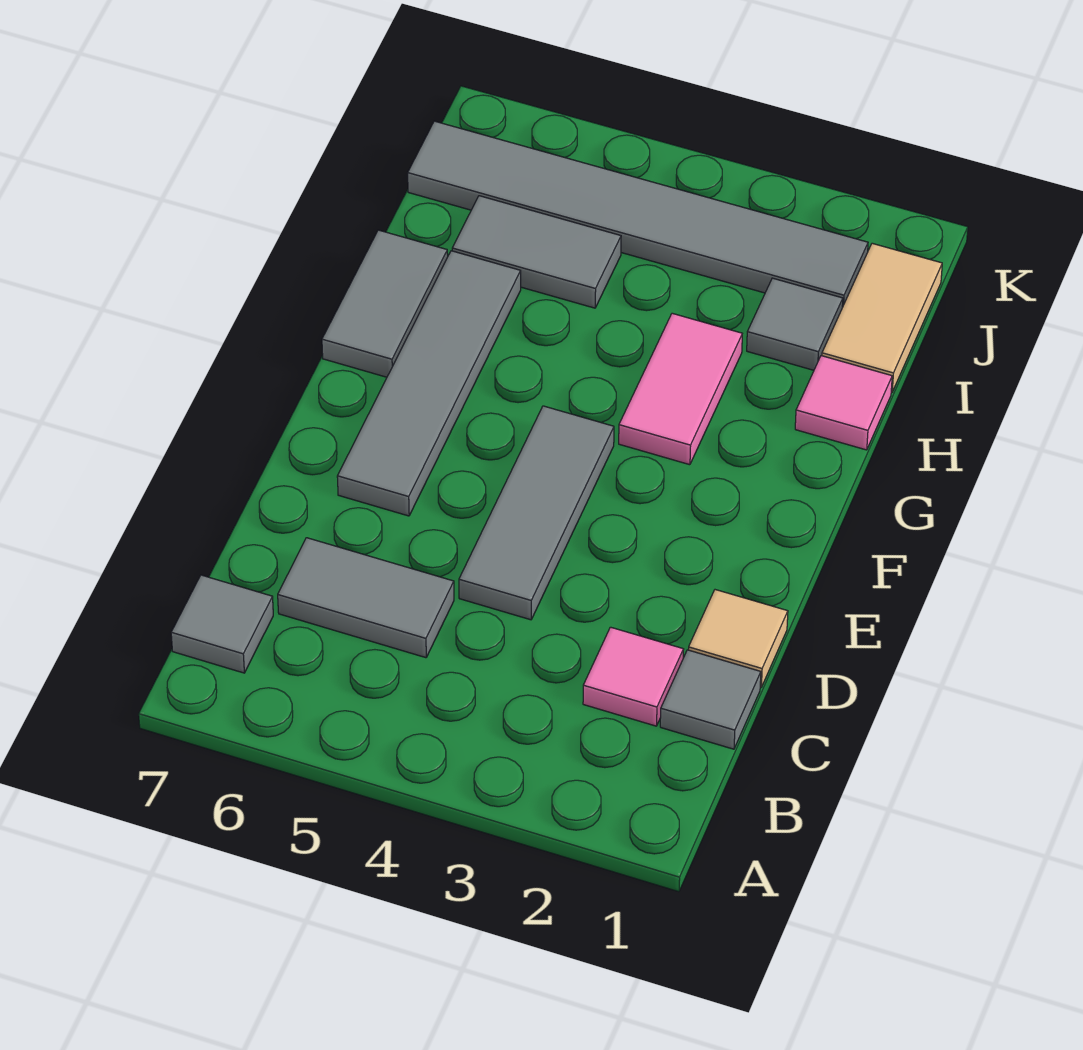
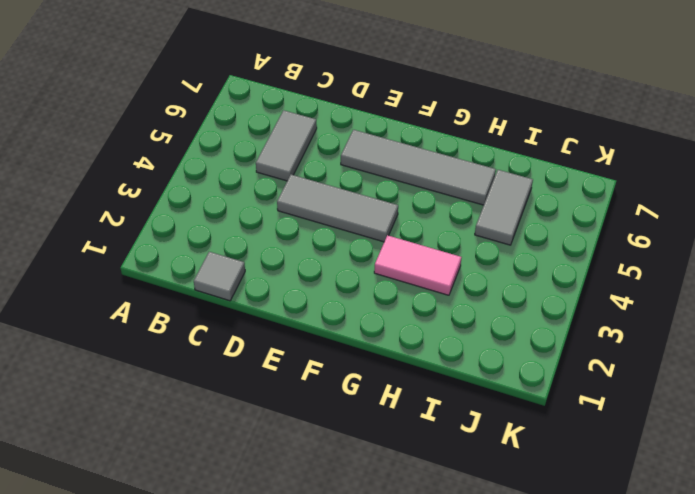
none -> grey 1x1 tile [171,575,273,673]
none -> pink 1x1 tile [583,627,683,726]
none -> tan 1x1 tile [688,590,788,688]

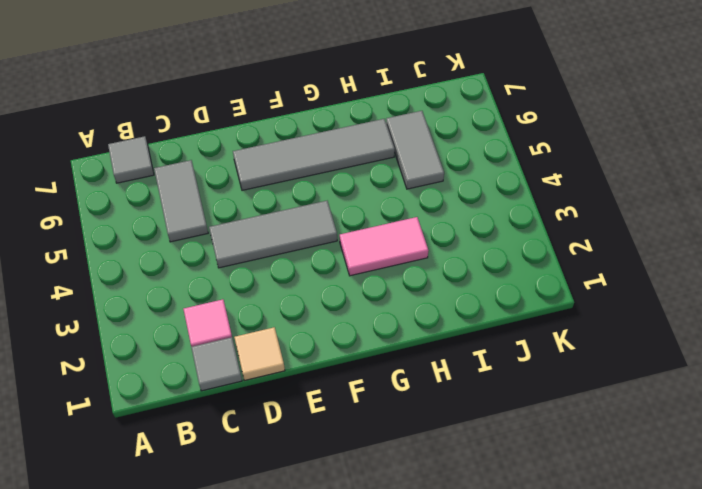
none -> grey 1x2 tile [322,230,448,377]
none -> pink 1x1 tile [795,356,892,450]
none -> tan 1x2 tile [822,243,942,392]

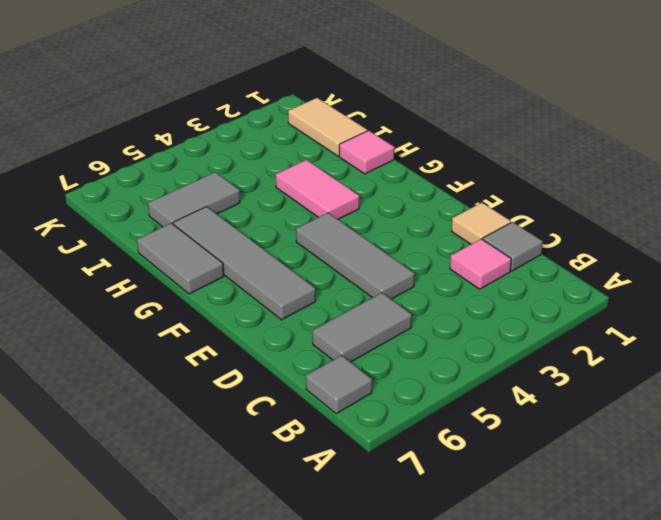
none -> grey 1x1 tile [747,278,843,370]
none -> grey 1x6 tile [408,121,868,307]

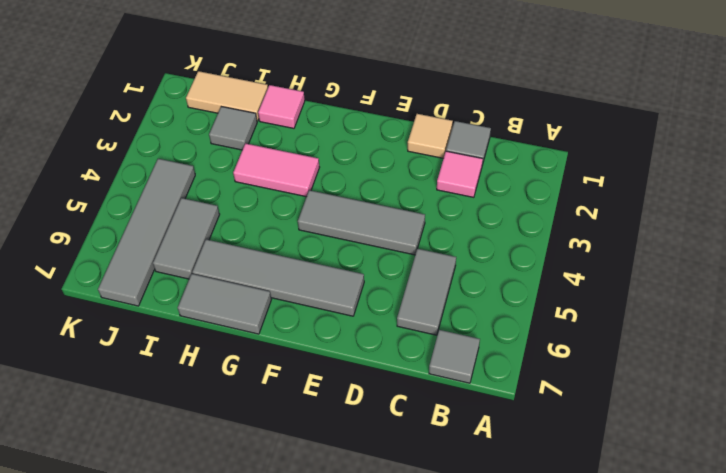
grey 1x4 tile [98,159,195,306] -> grey 1x6 tile [408,121,868,307]

